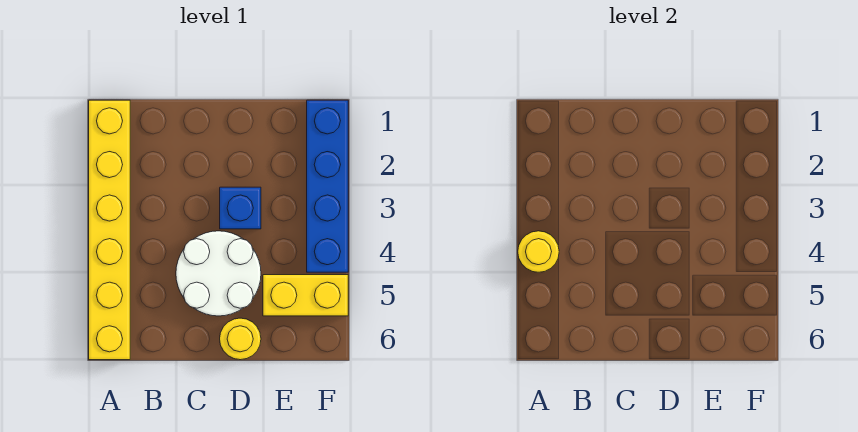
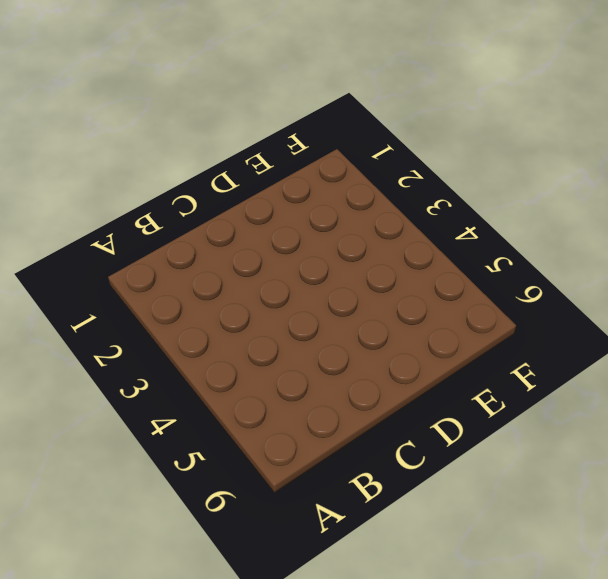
none -> yellow 1x6 brick [89,100,130,360]
none -> white 2x2 round brick [176,231,261,316]

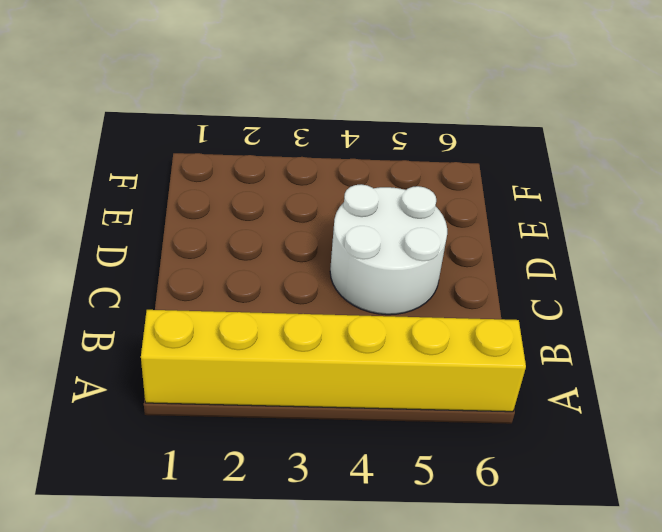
none -> blue 1x1 brick [220,187,261,229]
none -> yellow 1x1 round brick [220,318,261,360]

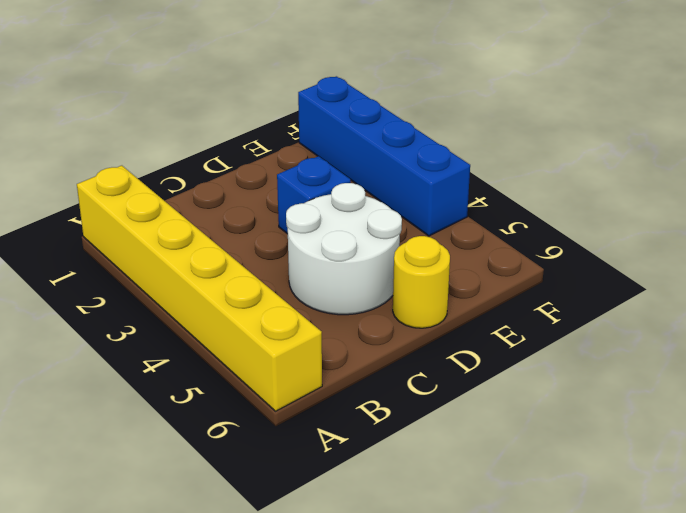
none -> yellow 1x2 brick [263,275,348,316]
none -> yellow 1x1 round brick [518,231,559,272]

